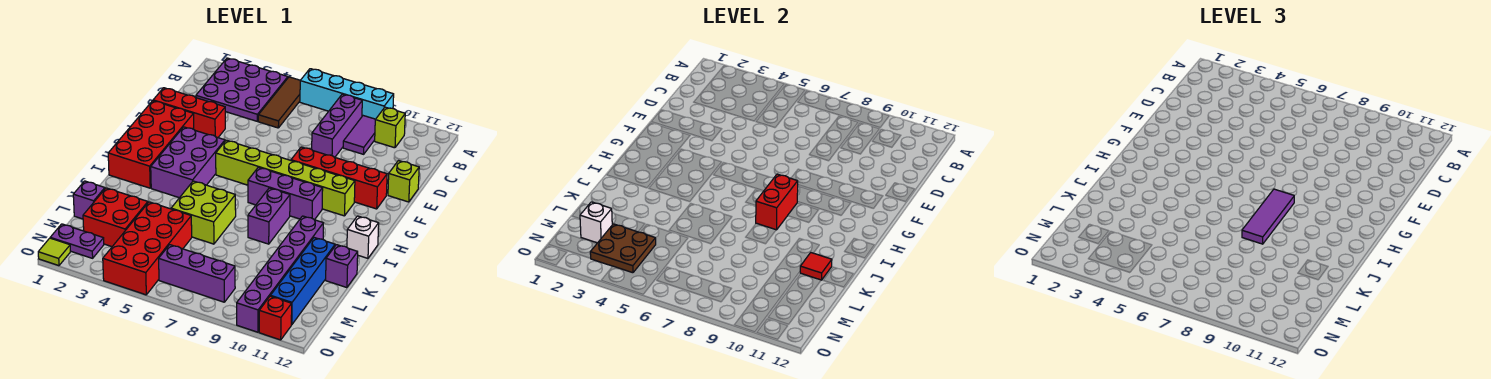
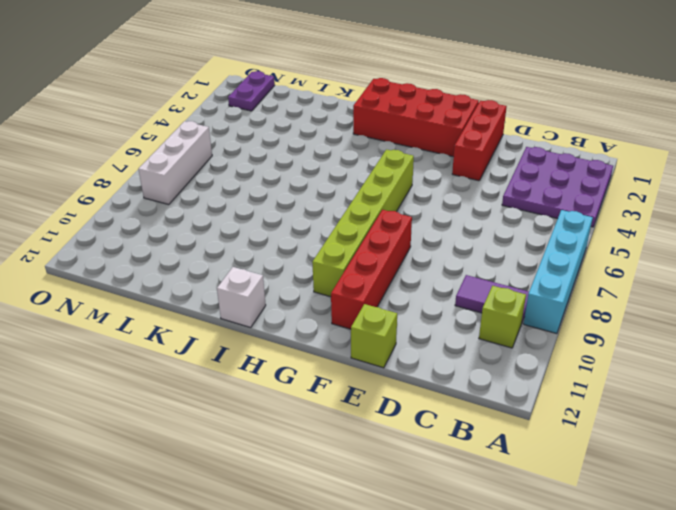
white 1x3 brick [138,121,212,205] -> purple 1x3 brick [159,245,235,302]
none -> brown 1x3 tile [258,77,300,128]
none -> purple 1x3 brick [312,94,362,157]
none -> purple 2x3 brick [151,127,225,198]
none -> purple 1x3 brick [248,167,323,220]

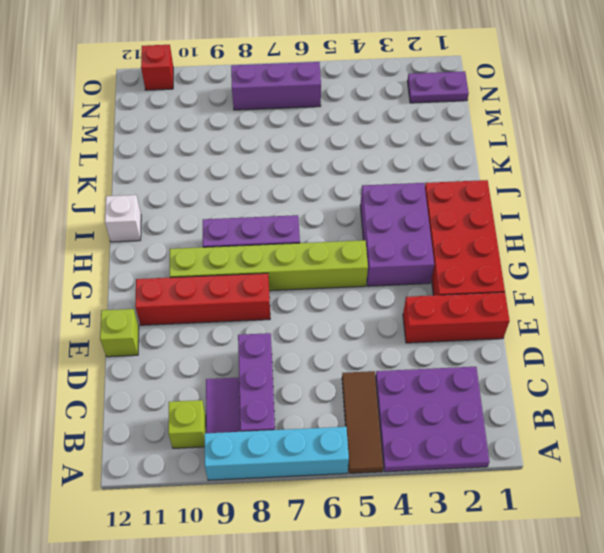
none -> purple 1x2 brick [248,188,290,244]
none -> lime 2x2 brick [171,181,236,244]
none -> purple 1x6 brick [237,216,323,332]
none -> blue 1x4 brick [271,238,335,325]

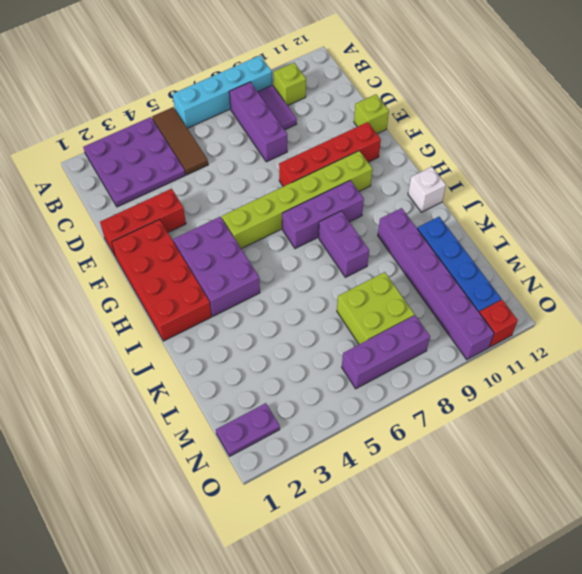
lime 2x2 brick [337,272,414,344] -> lime 2x2 brick moved to [171,181,236,244]
none -> purple 1x1 brick [326,245,358,288]
none -> purple 1x1 brick [73,181,105,219]
none -> red 2x2 brick [83,188,148,247]
none -> red 2x4 brick [103,202,192,295]

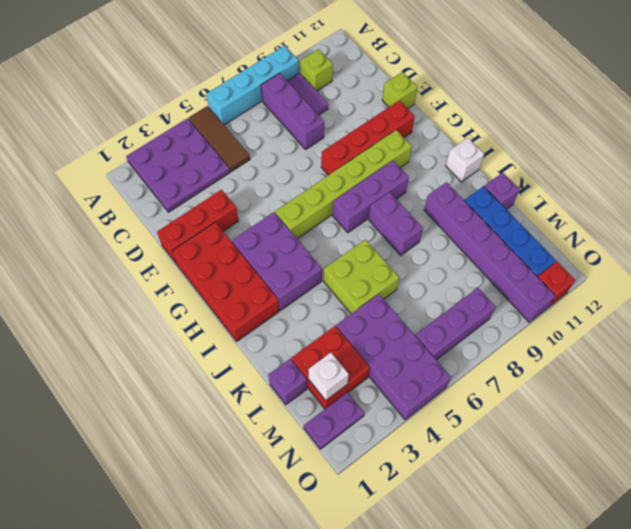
purple 2x4 brick [336,294,451,420] -> red 2x4 brick [103,202,192,295]
none -> lime 1x1 tile [38,238,70,266]
none -> red 1x2 brick [756,174,798,230]
none -> red 1x1 tile [800,253,832,280]
none -> brown 2x2 plate [590,224,656,273]

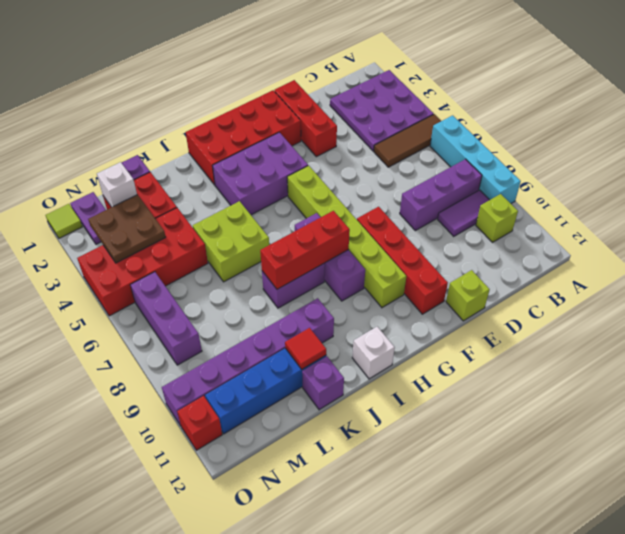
red 1x3 brick [260,211,350,289] -> red 1x2 brick [756,174,798,230]
none -> purple 1x3 tile [1242,189,1294,244]

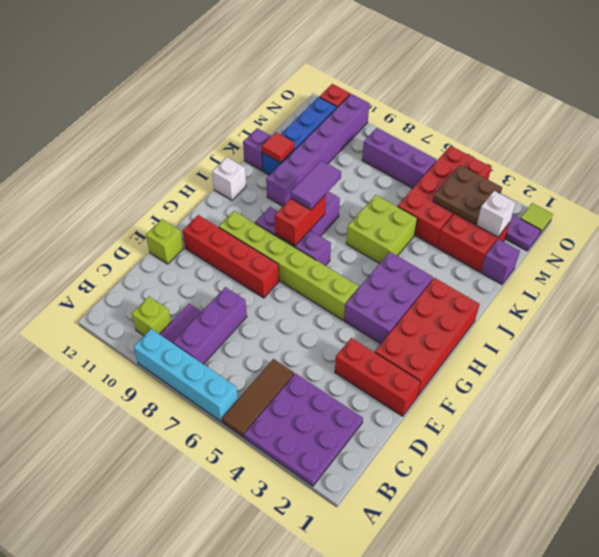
purple 1x2 tile [291,160,341,210] -> purple 1x3 tile [1242,189,1294,244]

